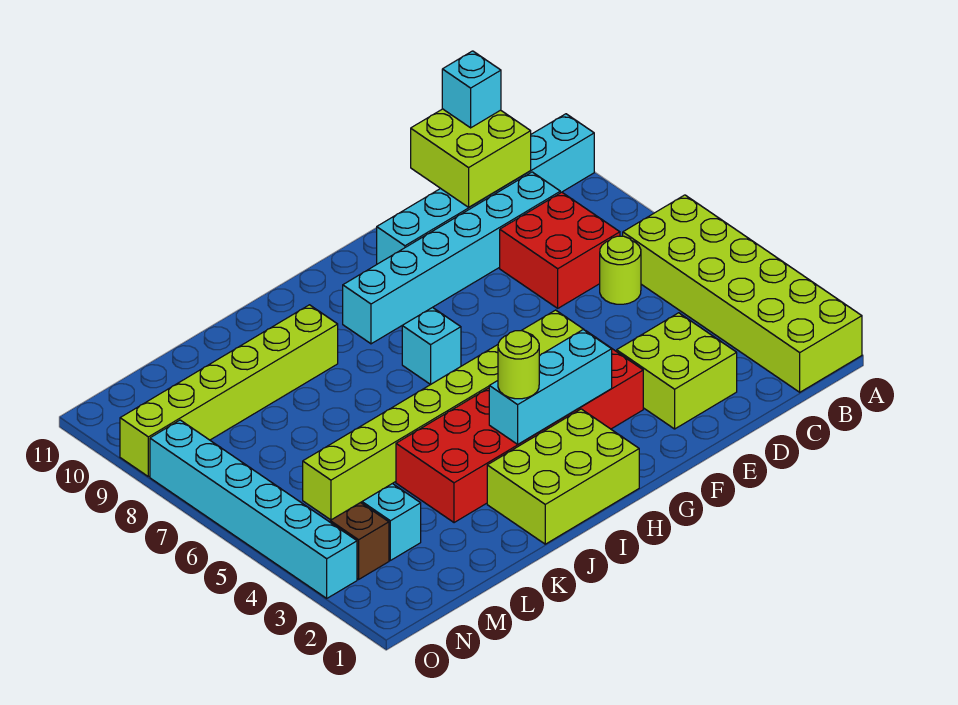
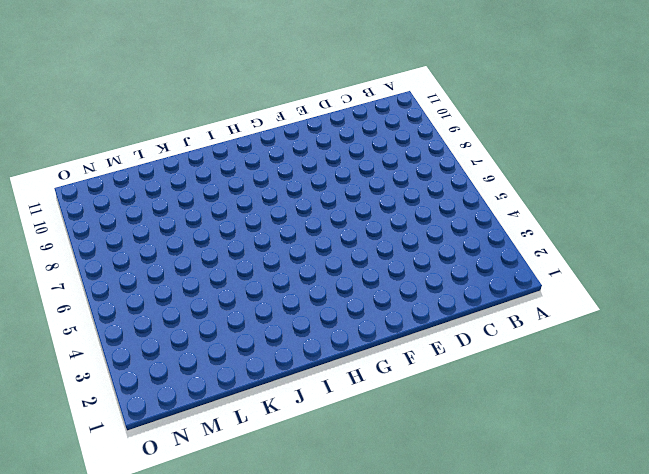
none -> lime 2x6 brick [623,195,862,392]
none -> cyan 1x6 brick [377,114,594,264]
none -> lime 1x1 round brick [600,236,641,304]

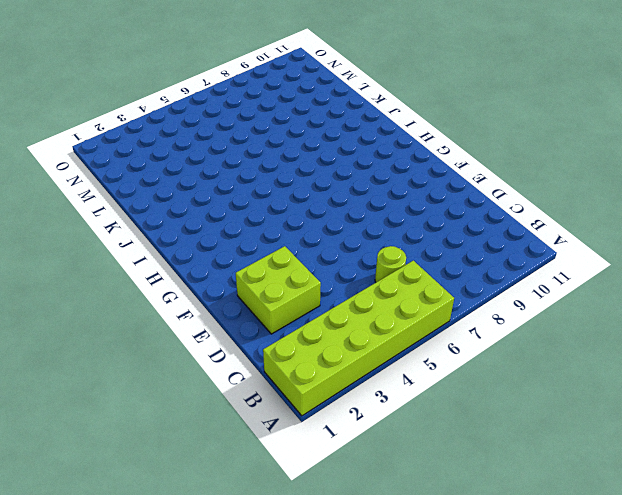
none -> cyan 1x6 brick [377,114,594,264]
none -> red 2x2 brick [500,192,620,308]
none -> cyan 1x6 brick [343,172,560,344]

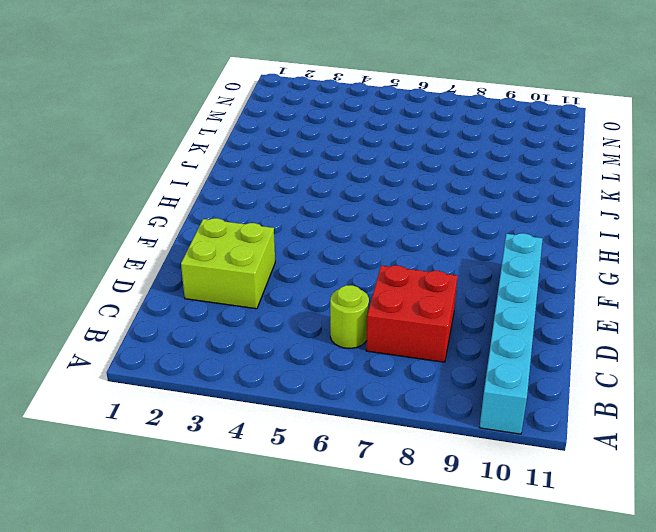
none -> lime 2x6 brick [623,195,862,392]
none -> cyan 1x6 brick [343,172,560,344]
none -> red 2x6 brick [396,330,643,523]

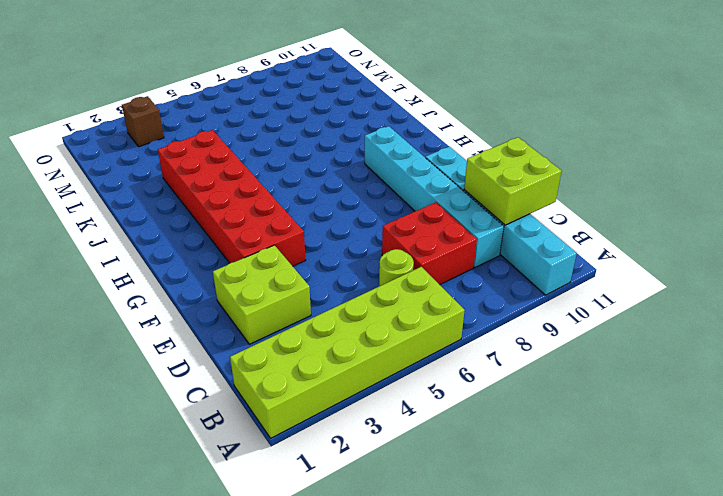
none -> lime 1x8 brick [303,310,583,520]
none -> lime 2x3 brick [487,409,639,544]
none -> cyan 1x1 brick [402,307,461,385]

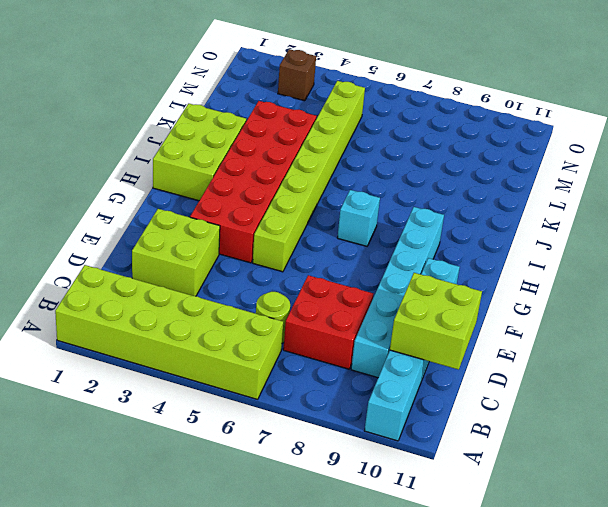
none -> lime 1x6 brick [120,305,338,477]
none -> cyan 1x1 brick [362,484,421,560]
none -> cyan 1x6 brick [150,420,357,598]

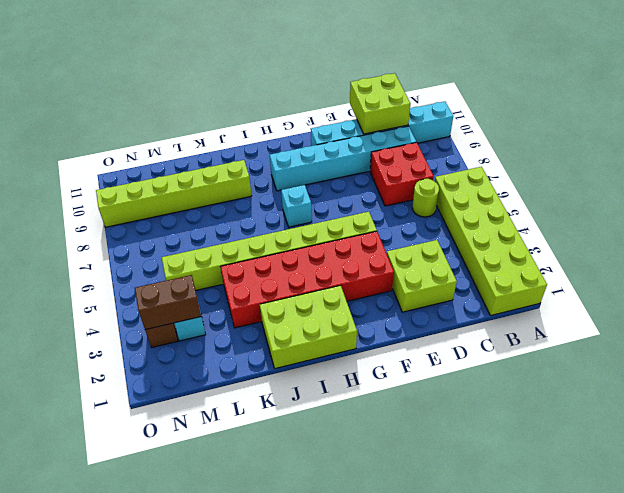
brown 1x2 brick [135,275,201,330] -> none
none -> cyan 1x6 brick [150,420,357,598]
none -> cyan 1x3 brick [489,329,612,444]
none -> cyan 1x1 brick [442,51,501,128]

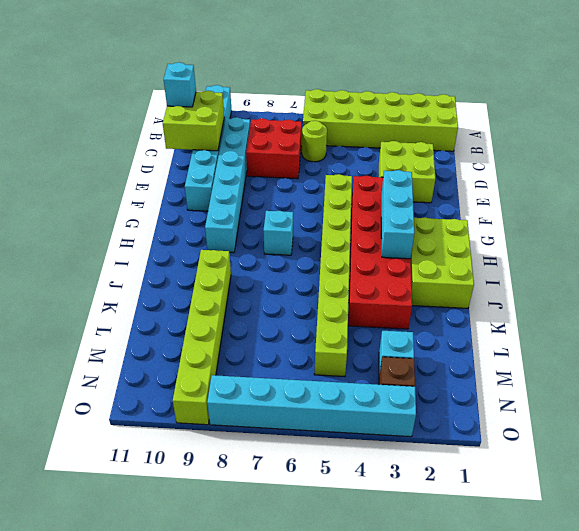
none -> lime 1x1 round brick [498,331,539,399]

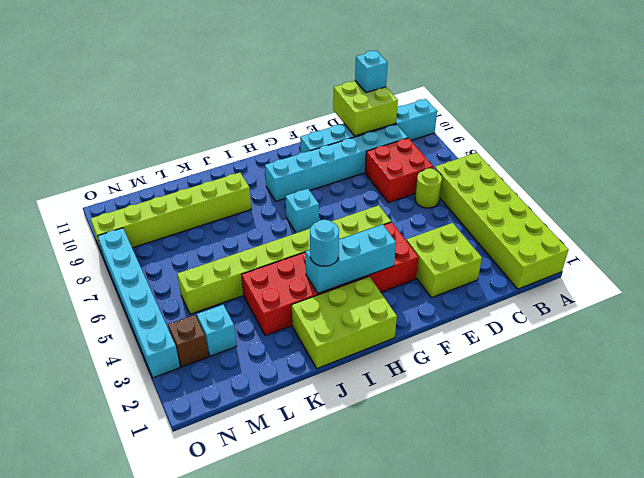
cyan 1x1 round brick [310,220,339,266] -> lime 1x1 round brick [498,331,539,399]

